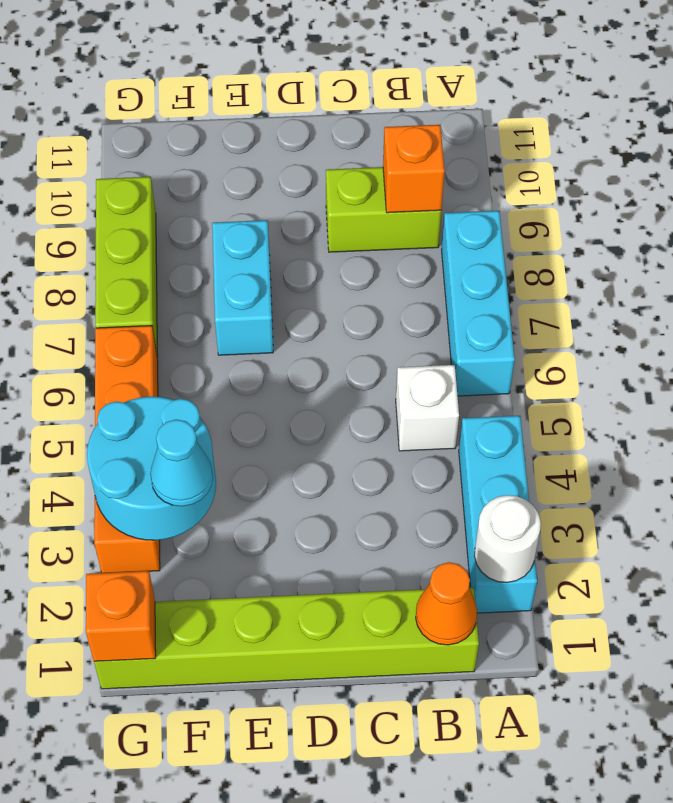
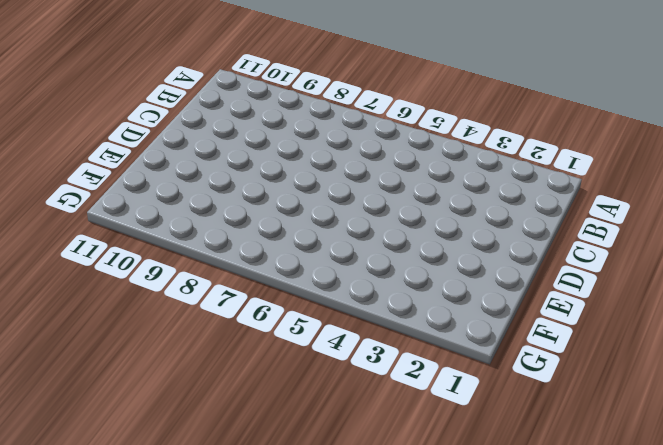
none -> cyan 1x3 brick [459,416,537,613]
none -> cyan 1x3 brick [442,211,515,396]
none -> lime 1x6 brick [94,587,479,689]

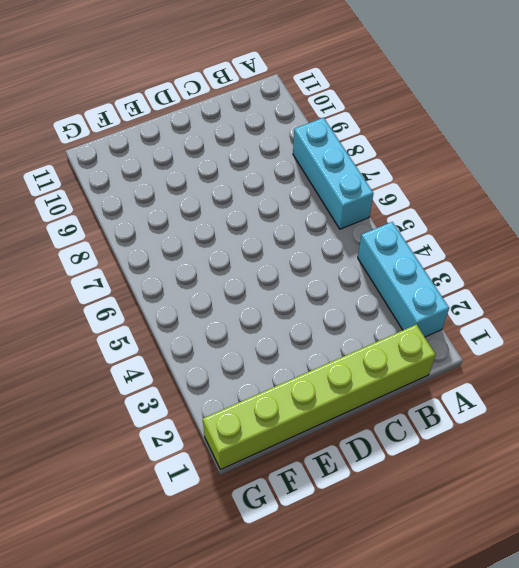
none -> white 1x1 brick [396,365,459,451]
none -> lime 1x2 brick [326,167,441,252]
none -> cyan 1x2 brick [212,220,273,355]

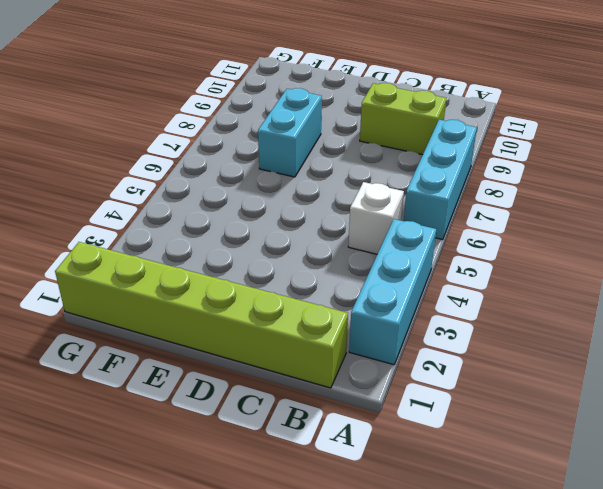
none -> orange 1x4 brick [94,326,160,573]
none -> lime 1x3 brick [95,177,158,357]
none -> white 1x1 round brick [474,495,541,582]

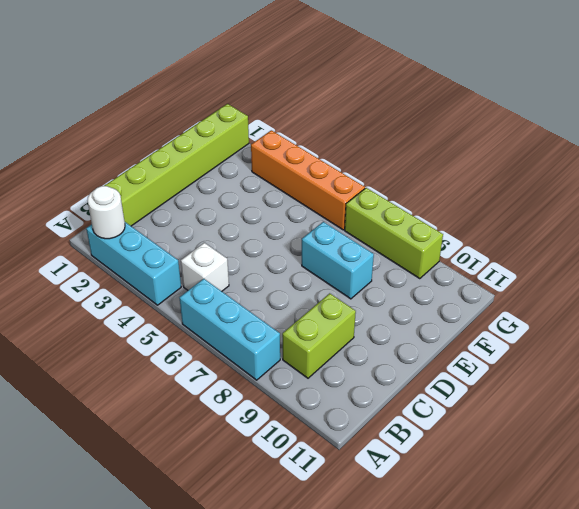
none -> orange 1x1 cone [416,562,477,645]
none -> orange 1x1 brick [383,125,445,213]
none -> cyan 2x2 round brick [87,397,216,540]

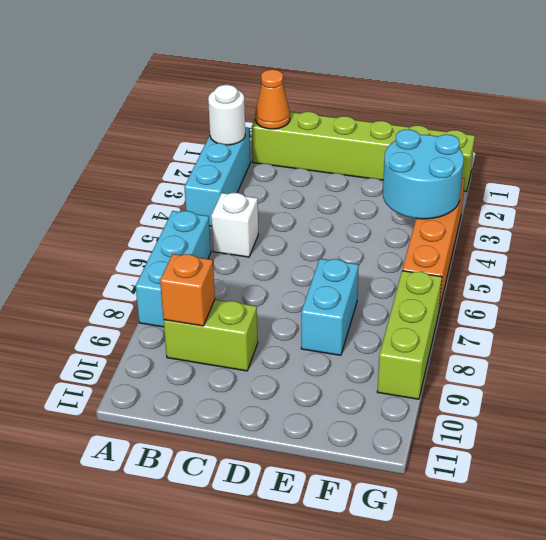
none -> orange 1x1 brick [86,571,156,661]
none -> cyan 1x1 cone [150,419,213,506]

